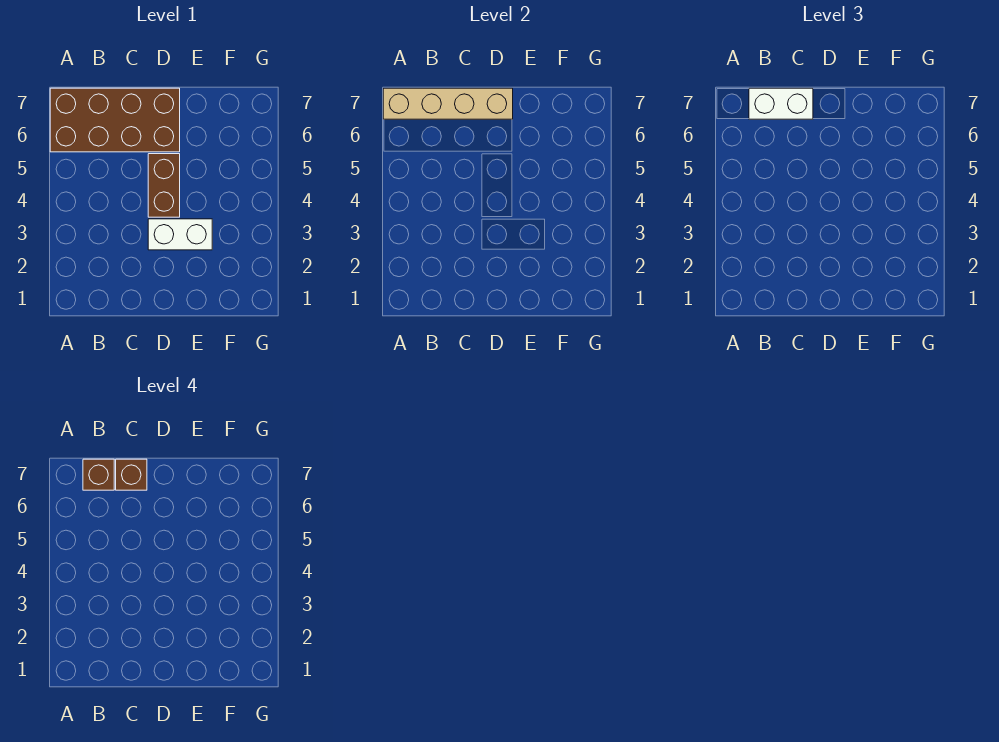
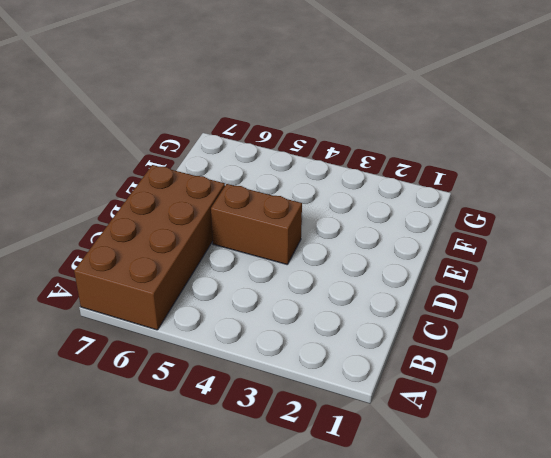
none -> white 1x2 brick [148,219,212,250]
none -> tan 1x4 brick [383,88,513,119]

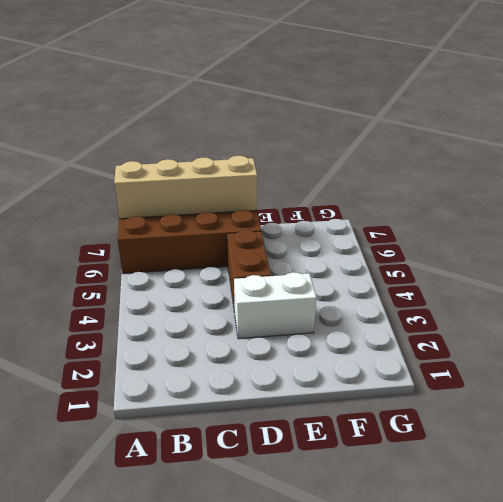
none -> white 1x2 brick [749,88,813,119]
none -> brown 1x1 brick [83,459,114,490]

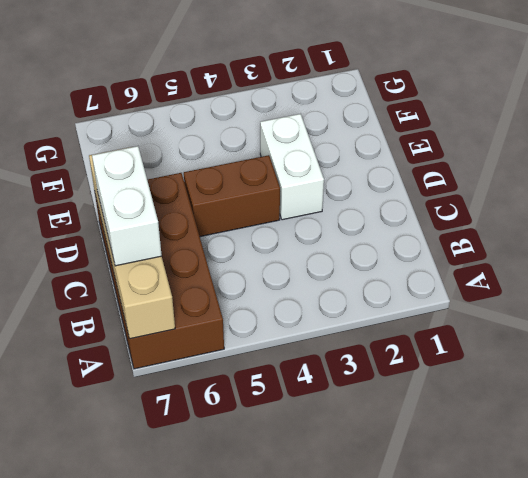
none -> brown 1x1 brick [83,459,114,490]
none -> brown 1x1 brick [116,459,147,490]

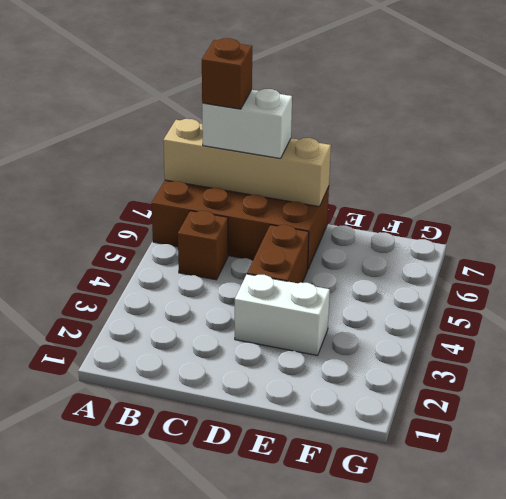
brown 1x1 brick [178,211,228,280] -> brown 1x1 brick moved to [116,459,147,490]

